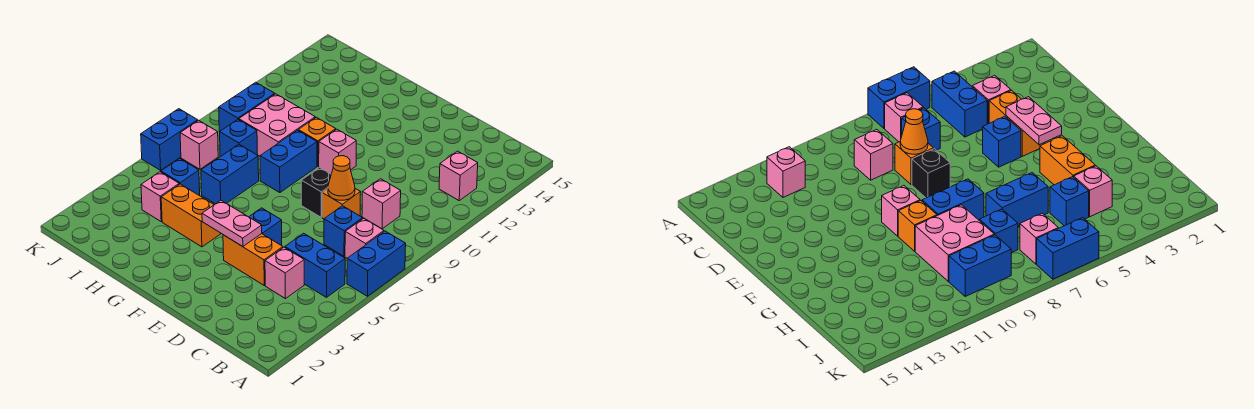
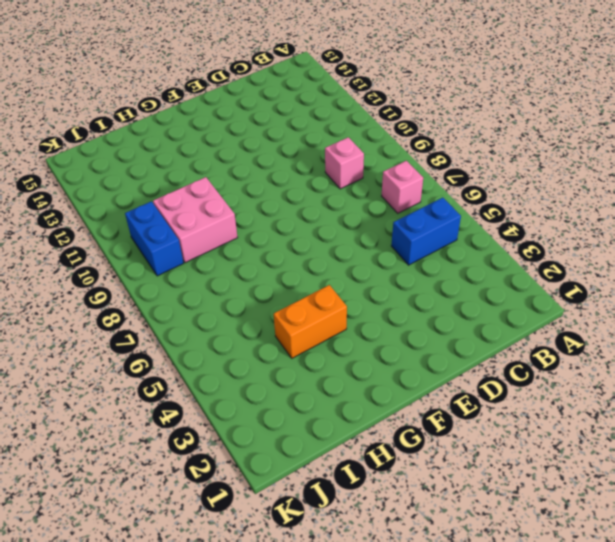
none -> blue 1x2 brick [347,231,406,296]
none -> pink 1x1 brick [439,151,478,201]
none -> pink 1x1 brick [265,247,304,299]

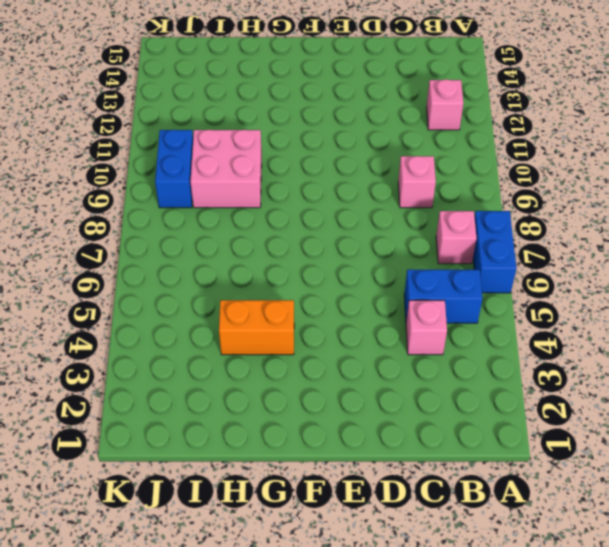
none -> blue 1x1 brick [324,206,363,256]
none -> orange 1x2 brick [223,234,283,285]
none -> orange 1x1 brick [322,189,361,219]

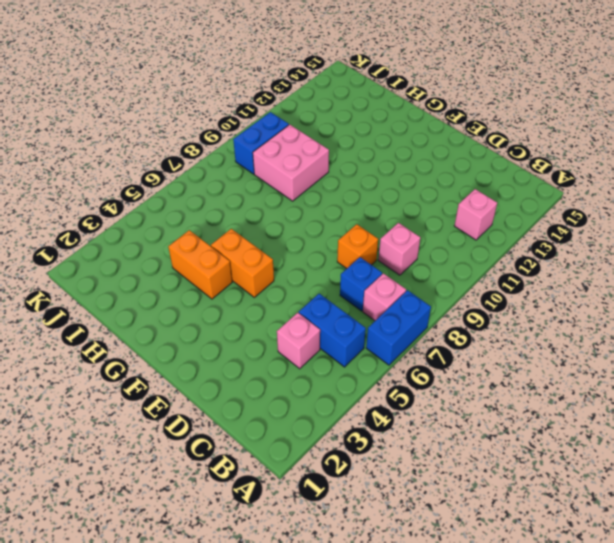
orange 1x2 brick [211,229,274,297] -> orange 1x2 brick moved to [223,234,283,285]
none -> blue 1x1 brick [249,208,282,246]
none -> black 1x1 brick [301,168,331,217]
none -> pink 1x1 brick [319,129,356,174]

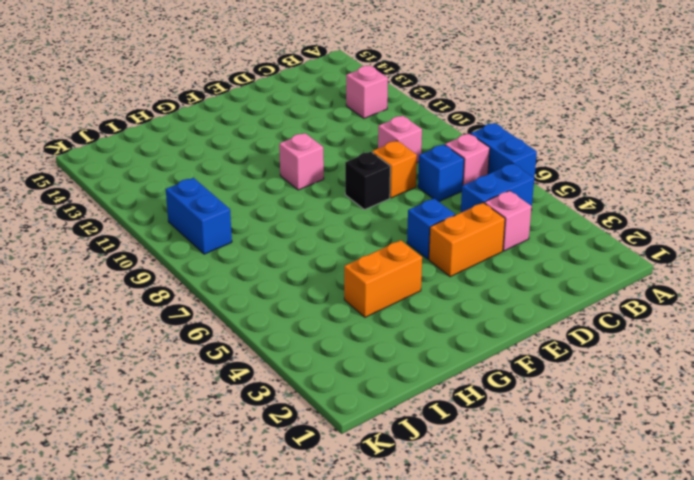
none -> blue 1x2 brick [260,130,317,193]
none -> orange 1x1 brick [298,117,336,166]
none -> blue 1x2 brick [201,144,259,204]

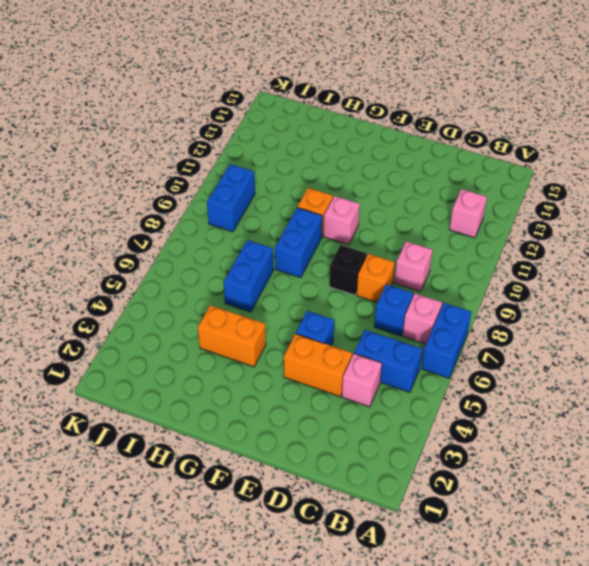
none -> pink 2x2 brick [239,94,315,156]
none -> pink 1x1 brick [141,172,179,221]
none -> blue 1x1 brick [161,159,200,196]

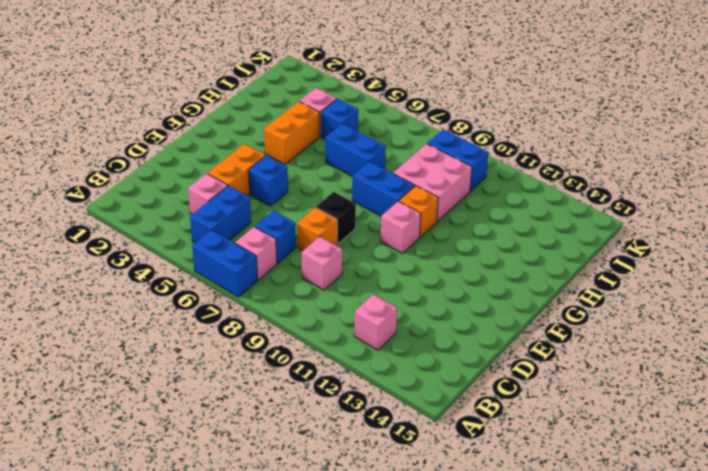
none -> blue 1x1 brick [220,120,257,157]
none -> pink 1x1 brick [180,120,218,169]
none -> blue 1x2 brick [141,109,198,170]

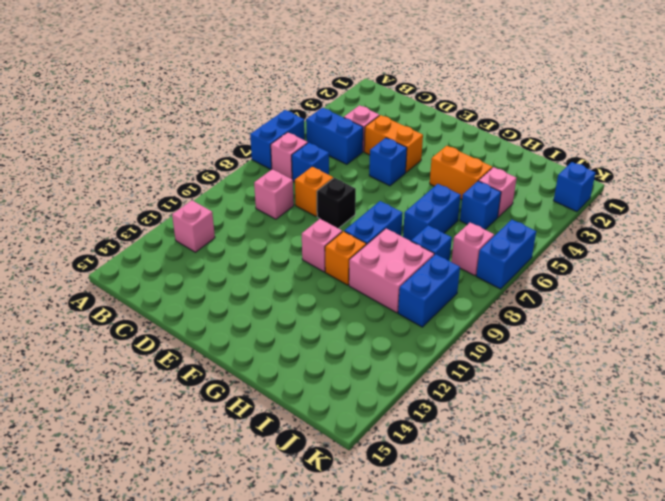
blue 1x1 brick [554,162,596,212] -> none
none -> orange 1x1 cone [328,156,355,200]
none -> pink 1x2 plate [202,201,262,247]

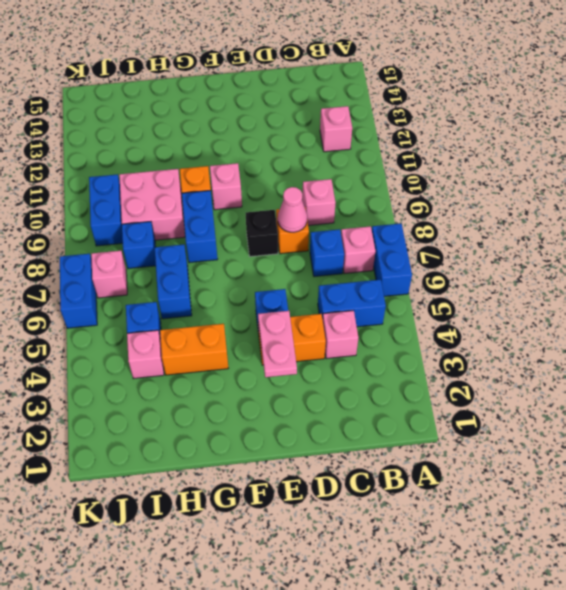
pink 1x1 cone [278,187,307,232] -> orange 1x1 cone [328,156,355,200]
pink 1x2 plate [258,311,297,377] -> pink 1x2 plate turned to [202,201,262,247]

